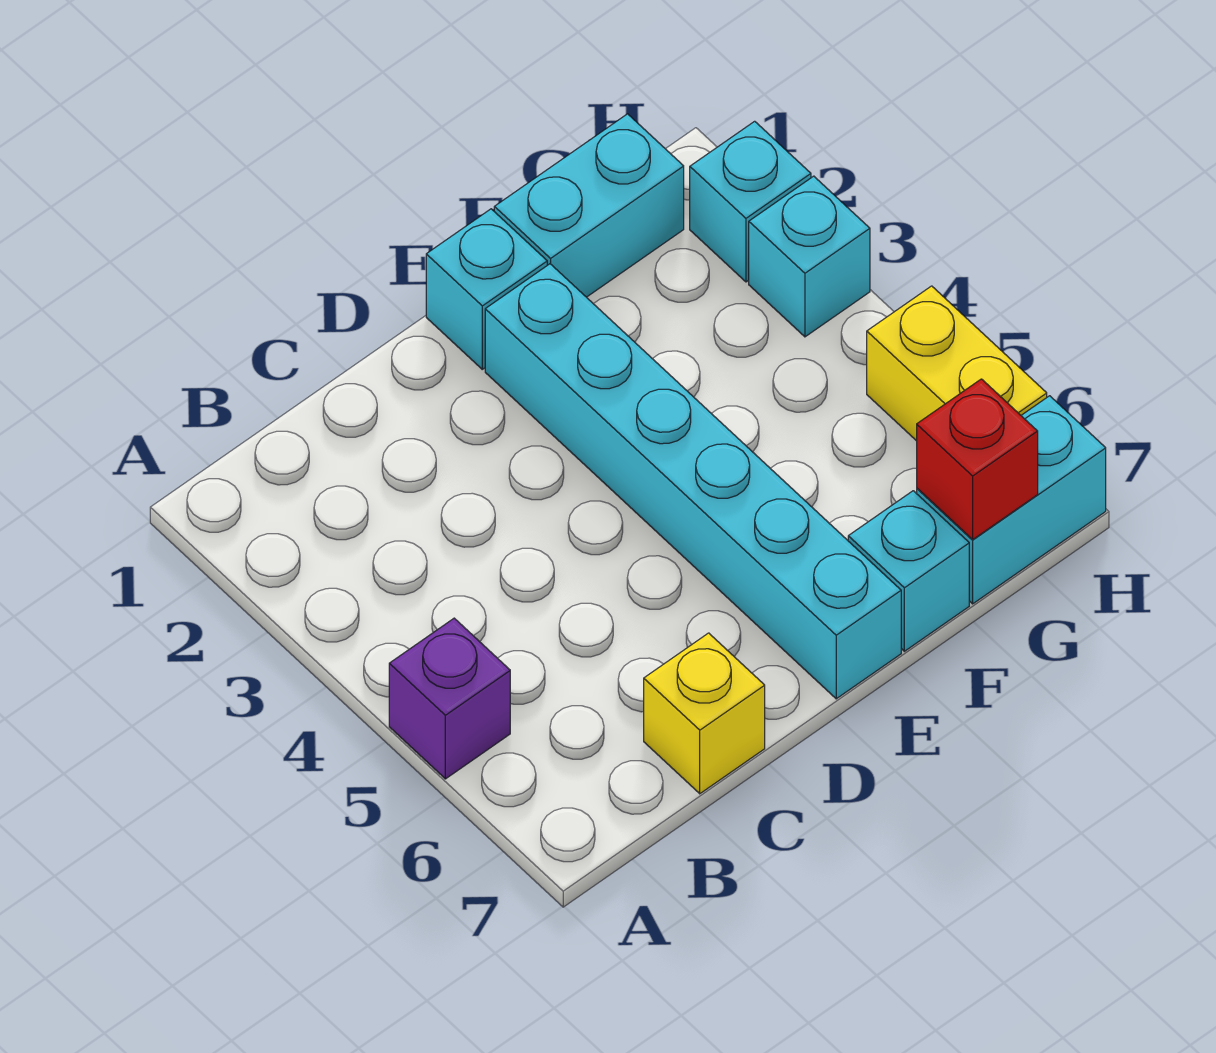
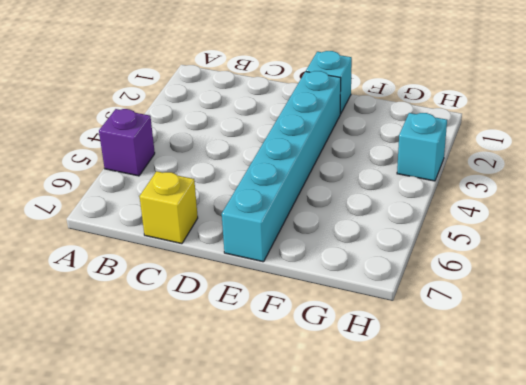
none -> cyan 1x2 brick [494,114,684,297]
none -> cyan 1x1 brick [848,491,969,651]

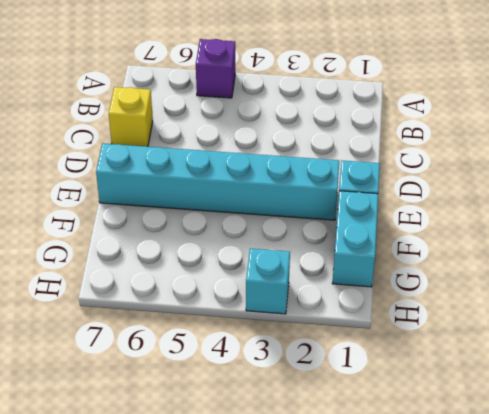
none -> cyan 1x1 brick [848,491,969,651]
none -> cyan 1x2 brick [917,396,1106,604]

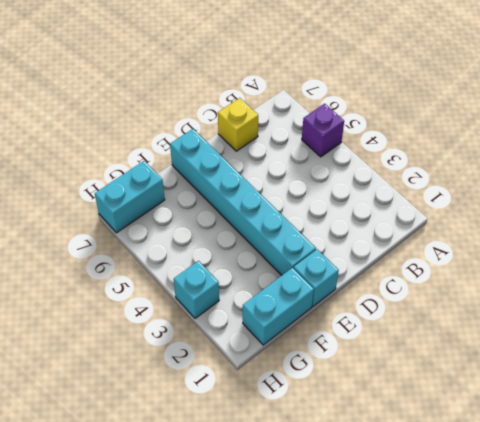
none -> cyan 1x1 brick [848,491,969,651]
none -> cyan 1x1 brick [690,121,811,282]

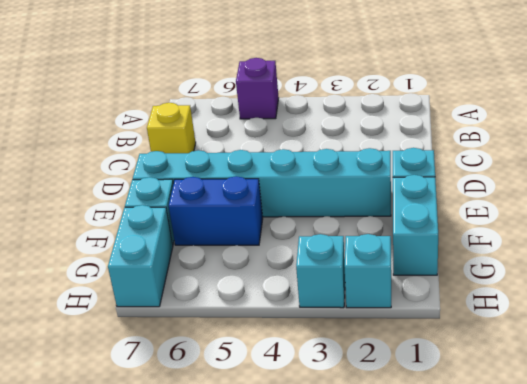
blue 1x2 brick [169,176,263,245] -> none
none -> yellow 1x2 brick [867,286,1047,441]
none -> red 1x1 brick [917,379,1038,539]

